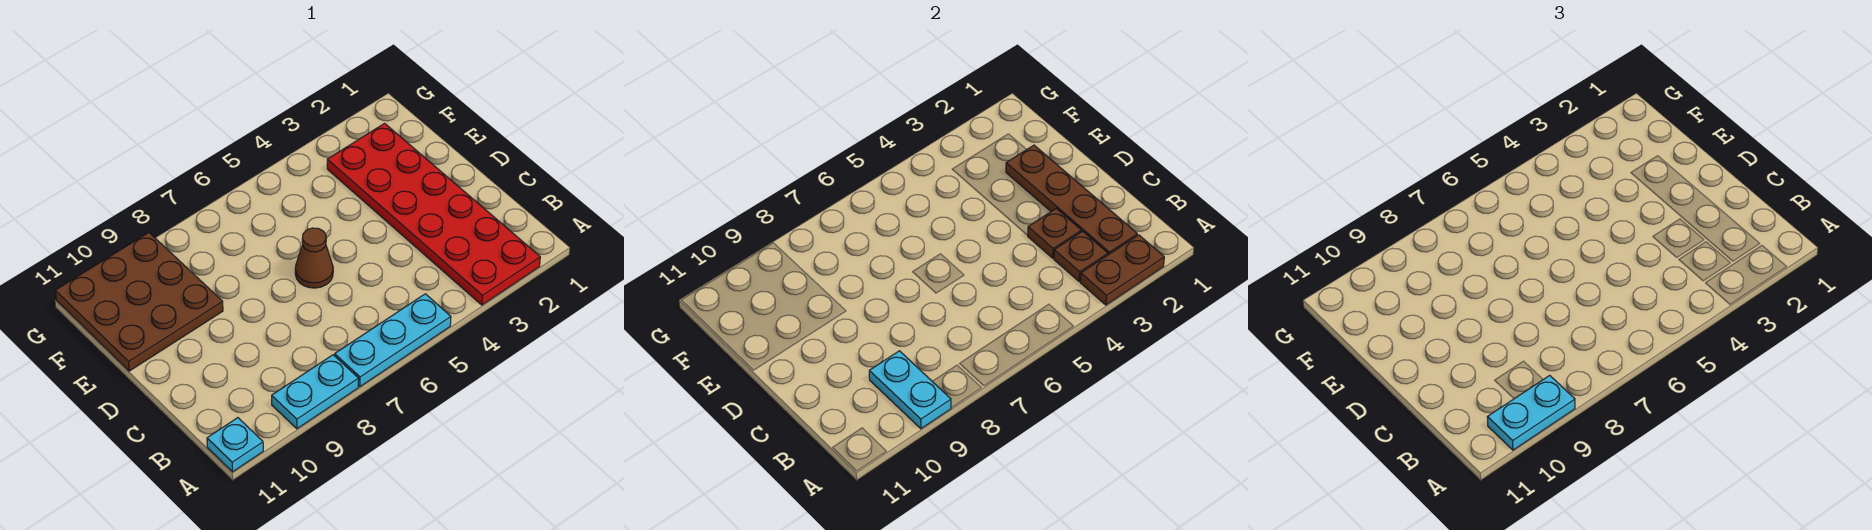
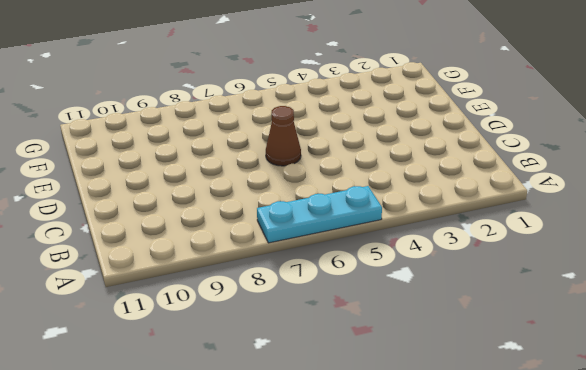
none -> red 2x6 plate [327,123,540,305]
none -> cyan 1x2 plate [272,355,359,429]
none -> cyan 1x1 plate [207,418,263,472]

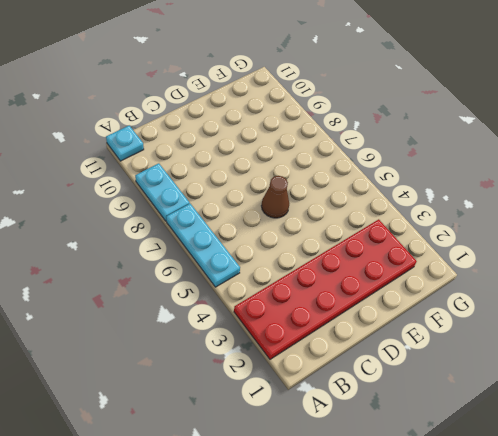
none -> brown 3x3 plate [55,232,223,371]
none -> brown 1x2 plate [1080,235,1164,305]
none -> cyan 1x2 plate [869,351,951,429]

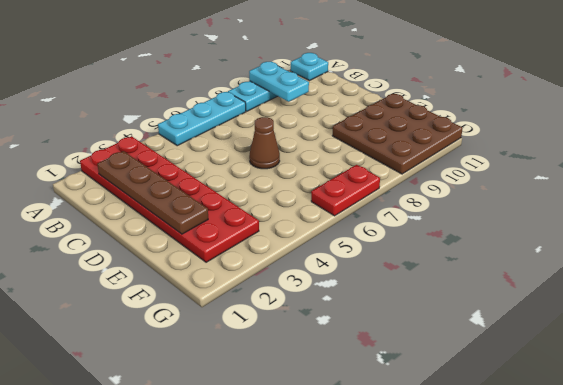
red 1x2 plate [311,165,380,216] -> none
none -> brown 1x2 plate [1080,235,1164,305]
none -> brown 1x1 plate [1054,231,1108,281]
none -> brown 1x1 plate [1027,208,1081,258]

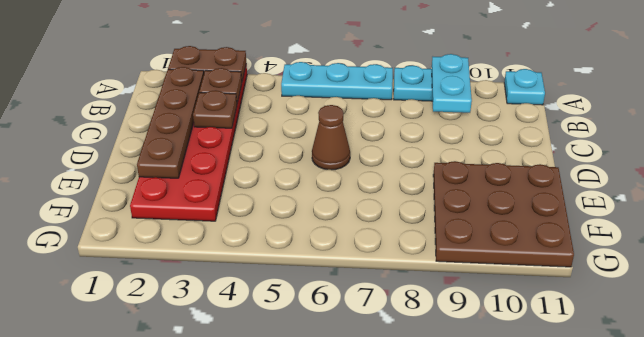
none -> cyan 1x2 plate [1487,375,1575,450]

